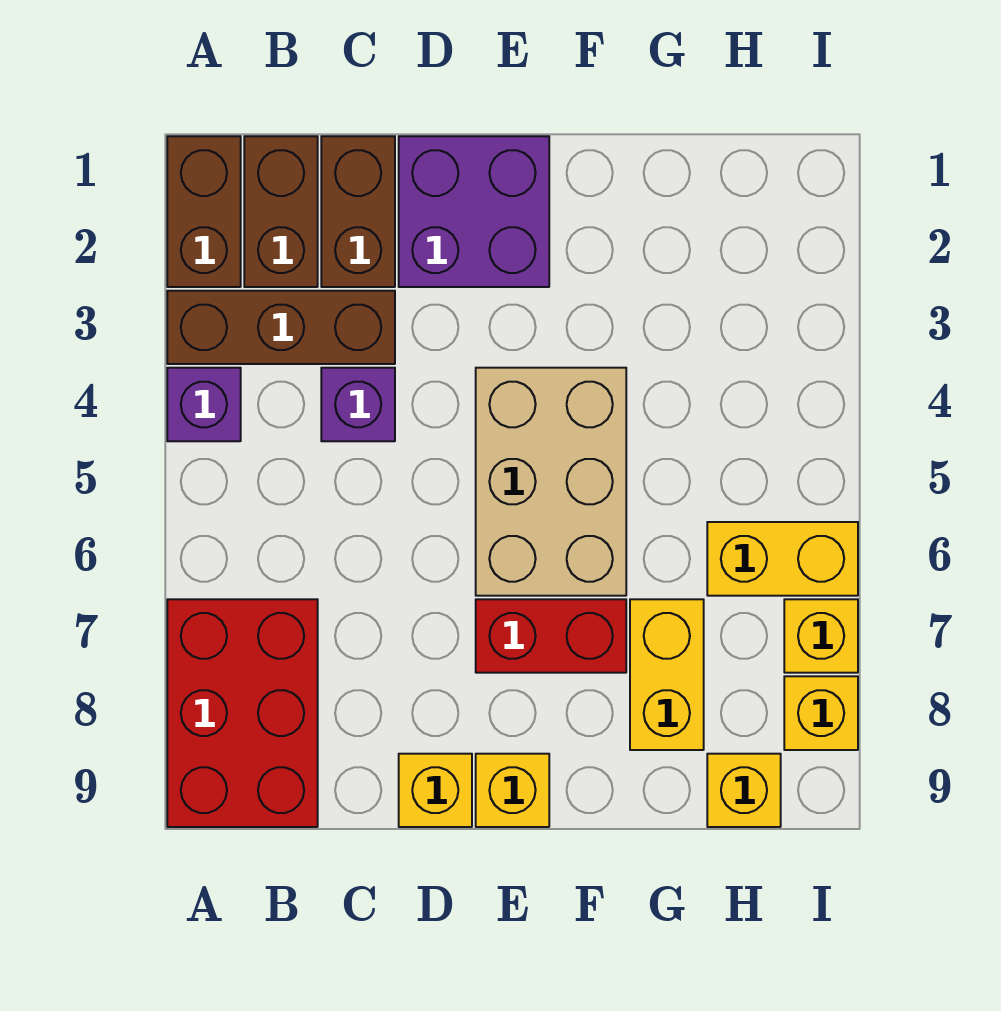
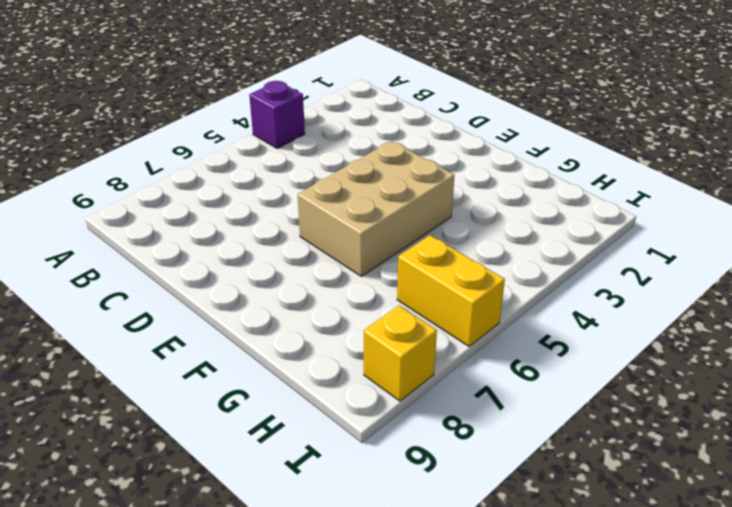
none -> brown 1x2 brick [167,136,241,287]
none -> brown 1x3 brick [167,291,395,364]
none -> red 2x3 brick [167,599,318,827]

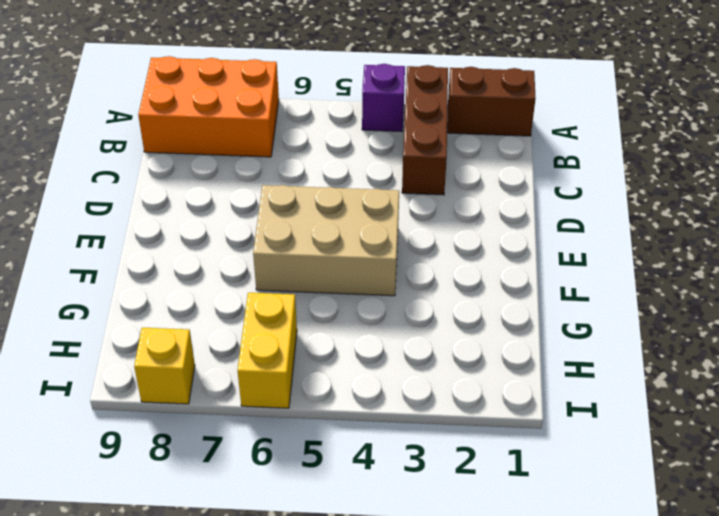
orange 2x3 brick [138,56,279,157] -> red 2x3 brick [167,599,318,827]
none -> brown 1x2 brick [244,136,318,287]
none -> brown 1x2 brick [321,136,395,287]
none -> purple 1x1 brick [321,368,395,441]

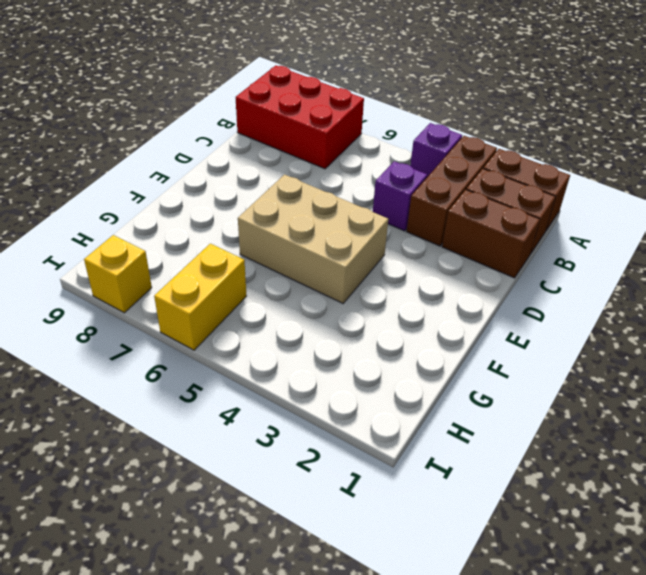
none -> purple 2x2 brick [399,136,549,287]
none -> yellow 1x1 brick [399,754,472,827]
none -> red 1x2 brick [476,599,626,673]

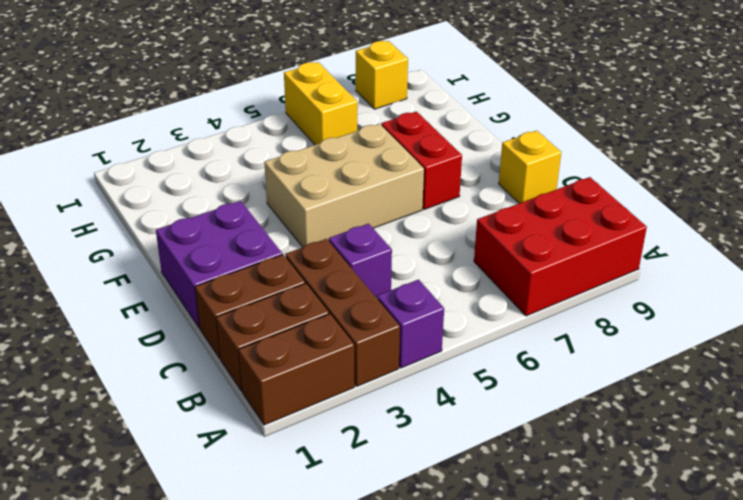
none -> yellow 1x1 brick [476,754,549,827]
none -> yellow 1x2 brick [630,599,704,750]
none -> yellow 1x1 brick [707,754,781,827]

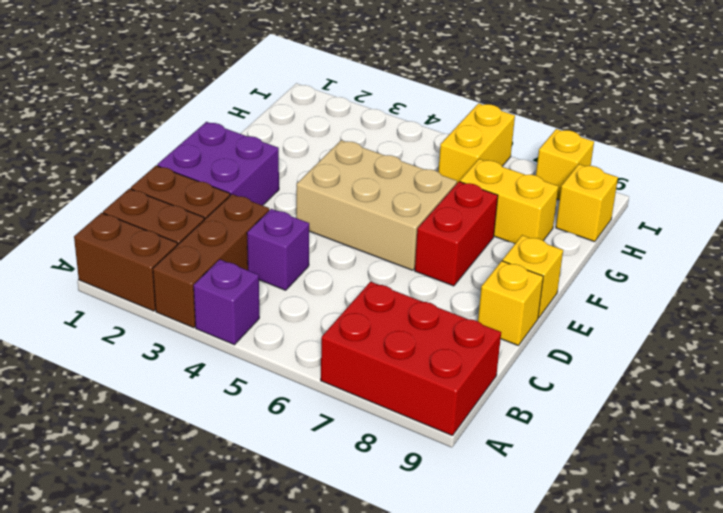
none -> yellow 1x1 brick [784,599,858,673]

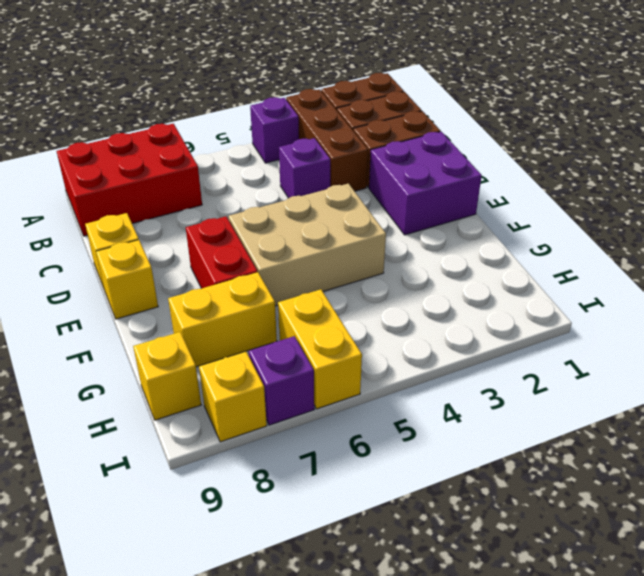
purple 1x1 brick [249,336,314,425] -> yellow 1x1 brick [784,599,858,673]

